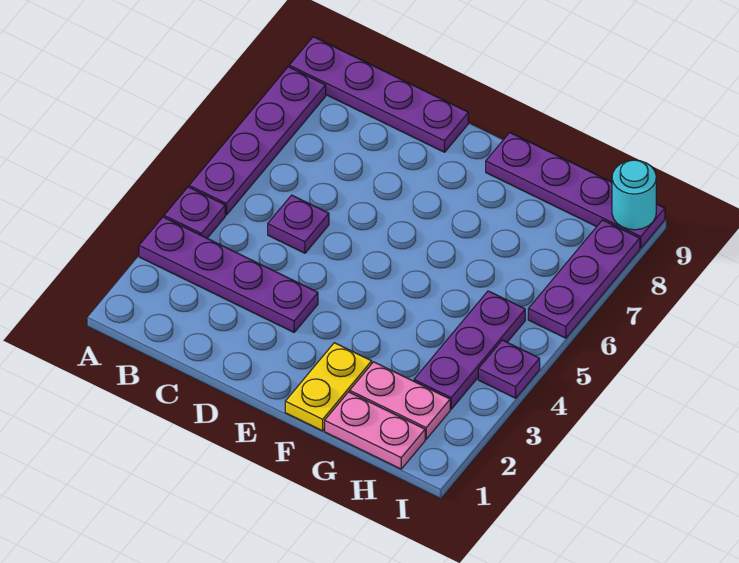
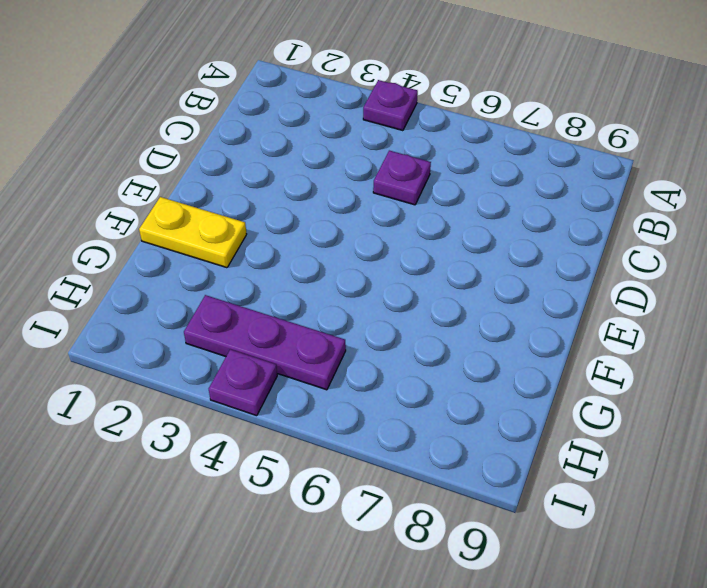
none -> purple 1x4 plate [139,217,318,332]
none -> purple 1x4 plate [189,67,326,215]
none -> purple 1x4 plate [289,37,468,152]

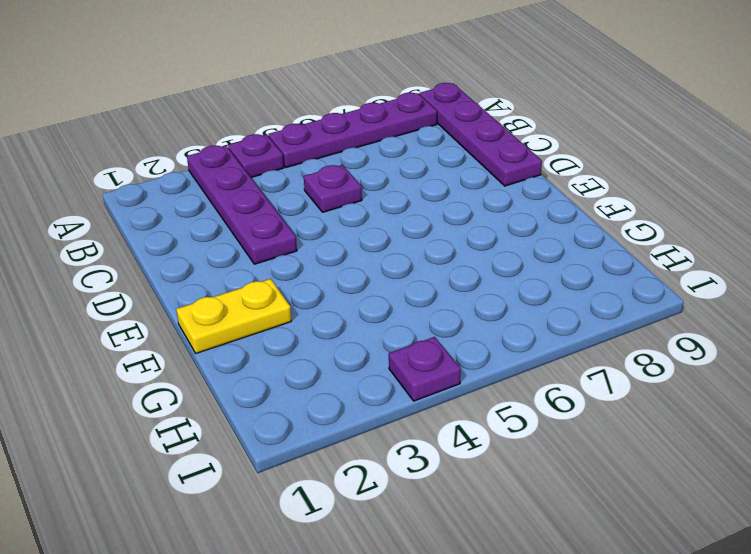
none -> purple 1x4 plate [486,133,665,248]
none -> pink 1x2 plate [325,392,425,469]
none -> pink 1x2 plate [350,362,450,439]

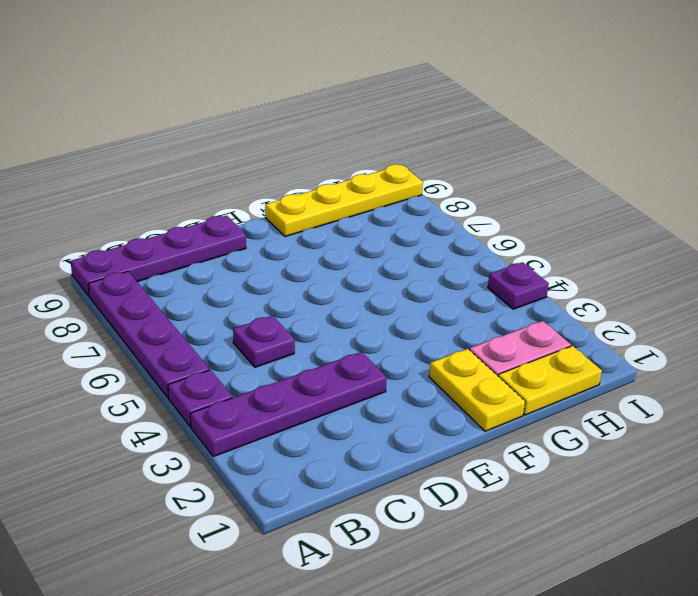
yellow 1x4 plate [265,164,423,237] -> purple 1x4 plate [486,133,665,248]
yellow 1x2 plate [498,346,602,415] -> pink 1x2 plate [325,392,425,469]
none -> purple 1x3 plate [414,291,525,409]
none -> purple 1x3 plate [528,220,640,338]
none -> cyan 1x1 round brick [612,160,656,230]

